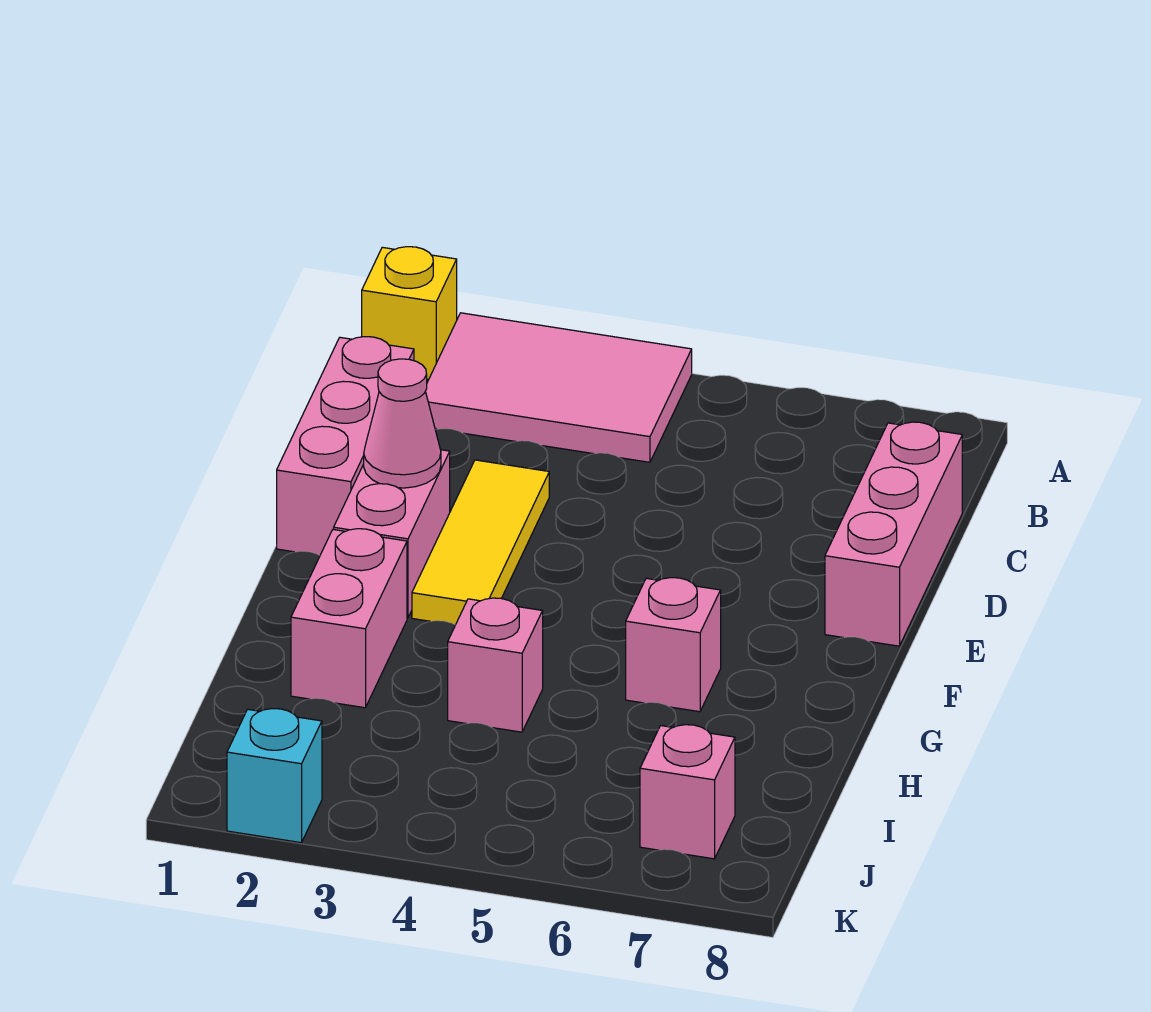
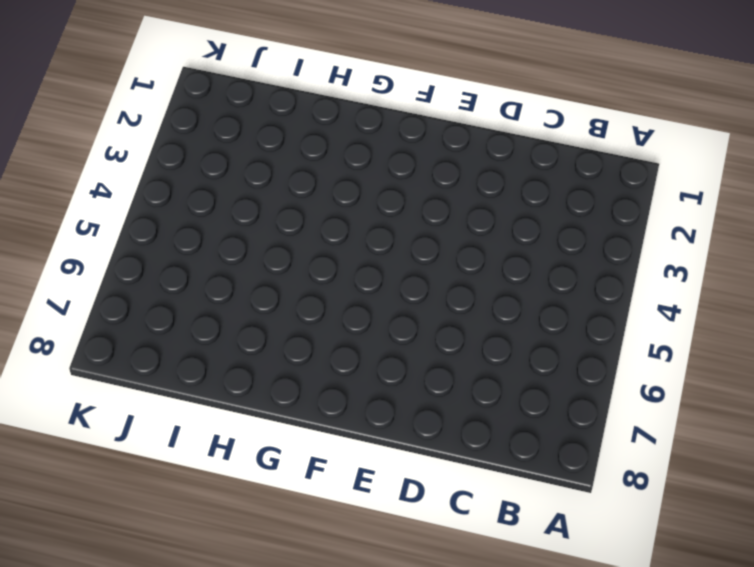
none -> yellow 1x1 brick [362,247,457,380]
none -> pink 2x3 tile [425,313,692,462]
none -> pink 1x3 brick [277,337,414,555]

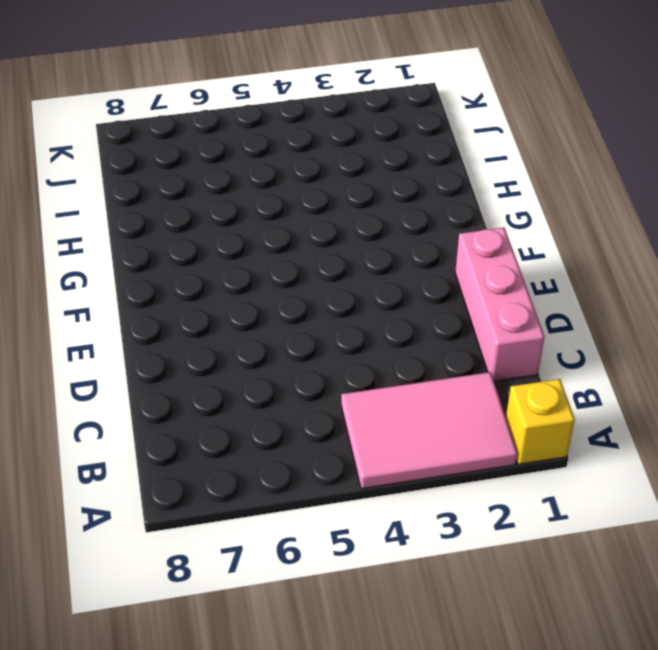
none -> pink 1x3 brick [825,422,962,646]
none -> yellow 1x3 tile [412,460,549,625]
none -> pink 1x2 brick [334,450,450,618]

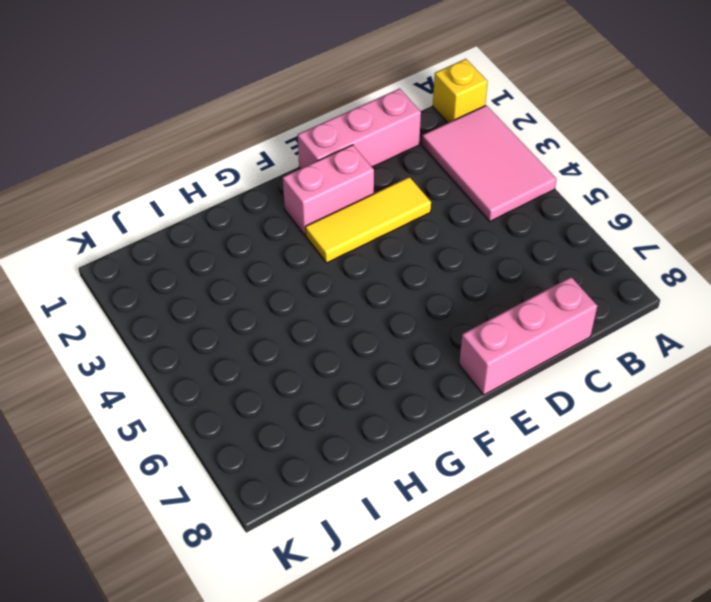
none -> pink 1x2 brick [291,529,407,708]
none -> pink 1x1 brick [626,578,721,712]
none -> pink 1x1 brick [448,598,543,732]

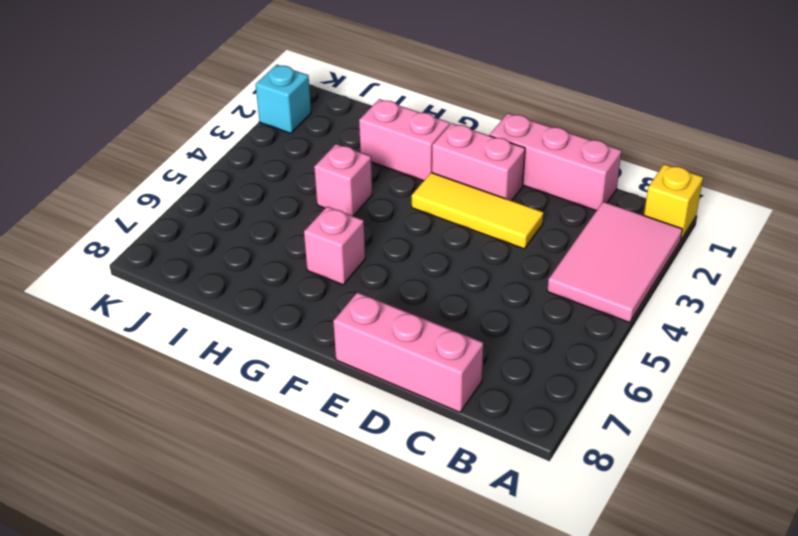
none -> pink 1x1 brick [640,725,735,859]
none -> pink 1x1 cone [364,359,441,488]

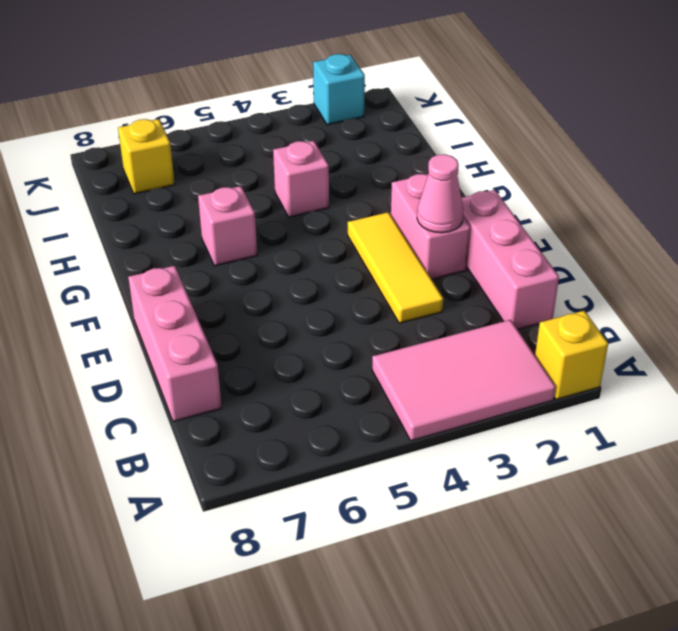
yellow 1x1 brick [118,119,175,194] -> pink 1x1 brick [640,725,735,859]
none -> pink 1x2 brick [291,529,407,708]

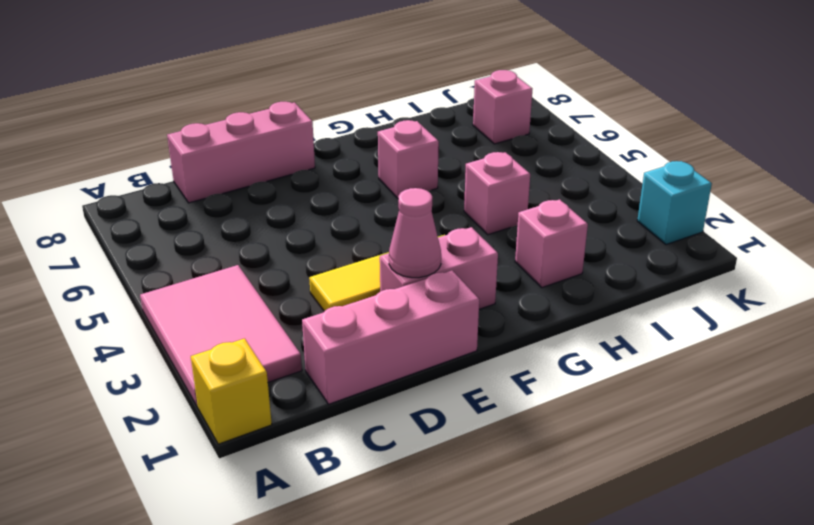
pink 1x1 brick [515,199,588,288] -> pink 1x2 brick [291,529,407,708]

